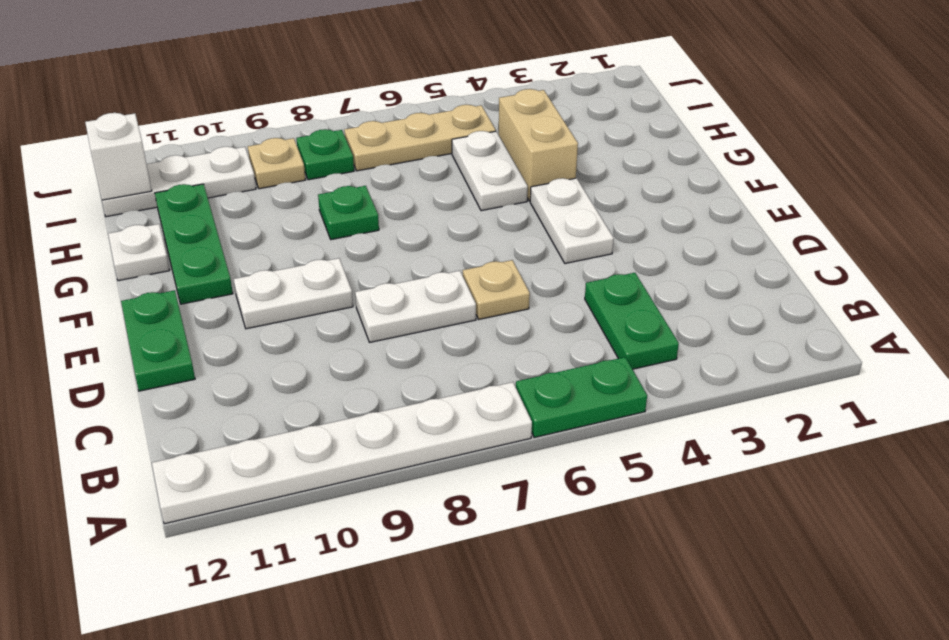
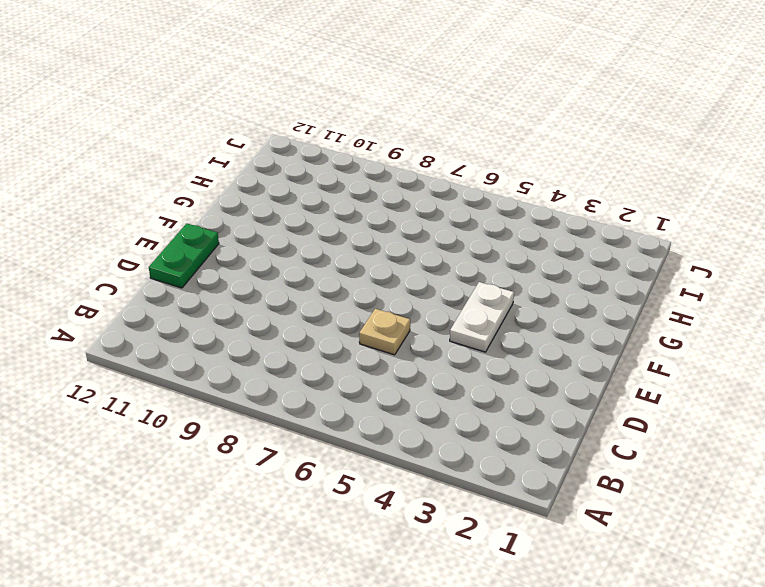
none -> green 1x2 plate [516,357,647,437]
none -> white 1x6 plate [152,382,532,524]
none -> green 1x2 plate [585,273,679,369]

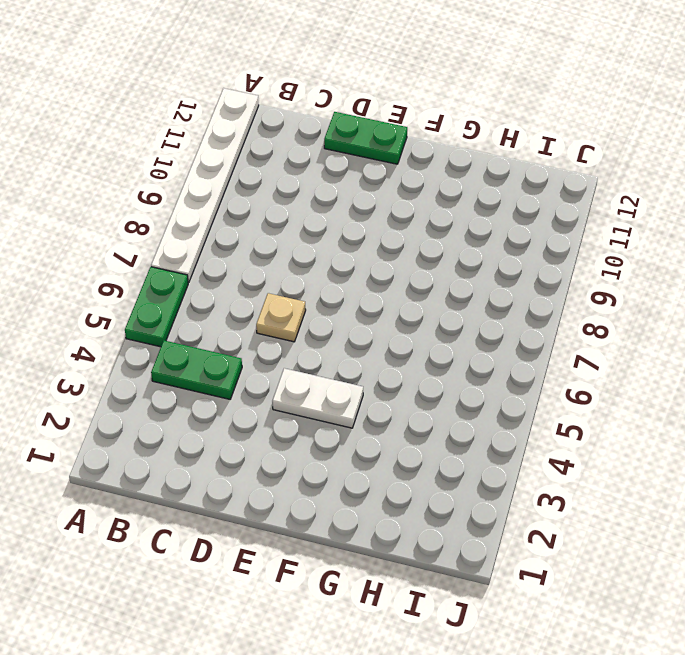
none -> white 1x2 plate [355,271,476,342]
none -> white 1x2 plate [234,258,353,329]
none -> green 1x3 plate [155,184,233,304]

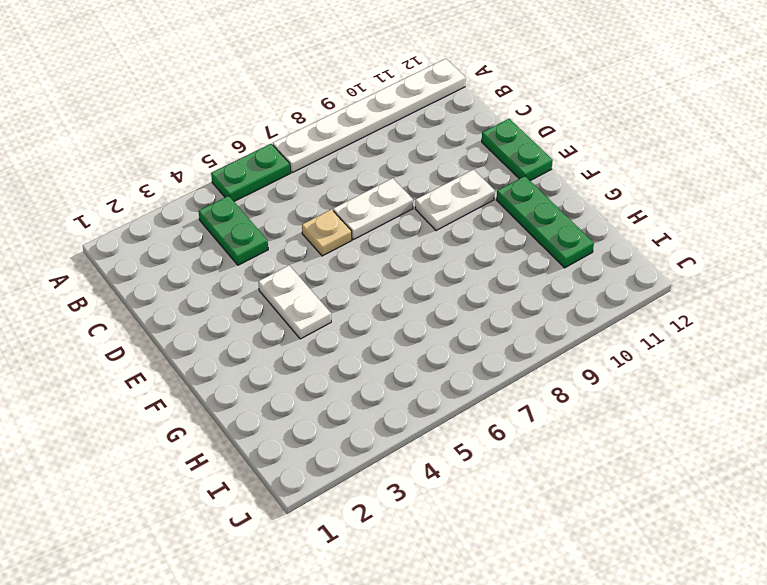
none -> tan 1x2 brick [498,89,578,201]
none -> white 1x2 plate [452,131,528,211]
none -> green 1x1 plate [318,186,379,240]

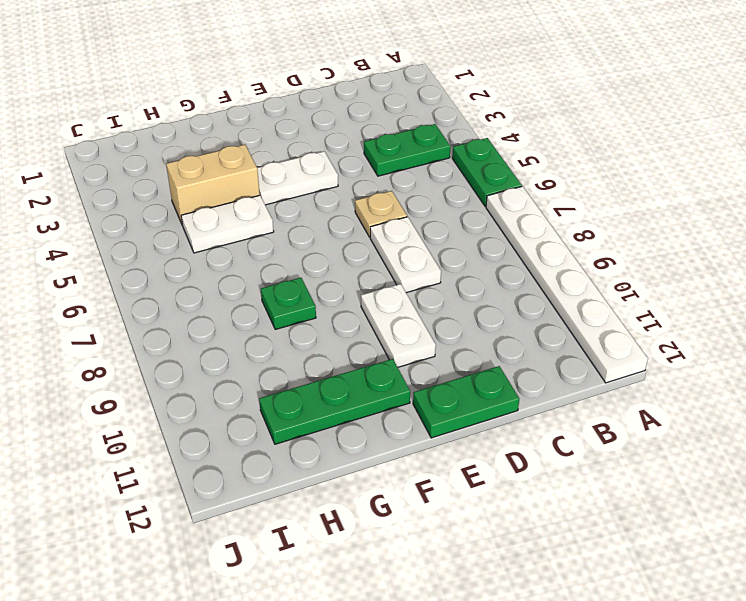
none -> white 1x1 plate [108,224,170,281]
none -> tan 1x3 plate [344,105,496,171]
none -> green 1x1 plate [296,129,354,180]

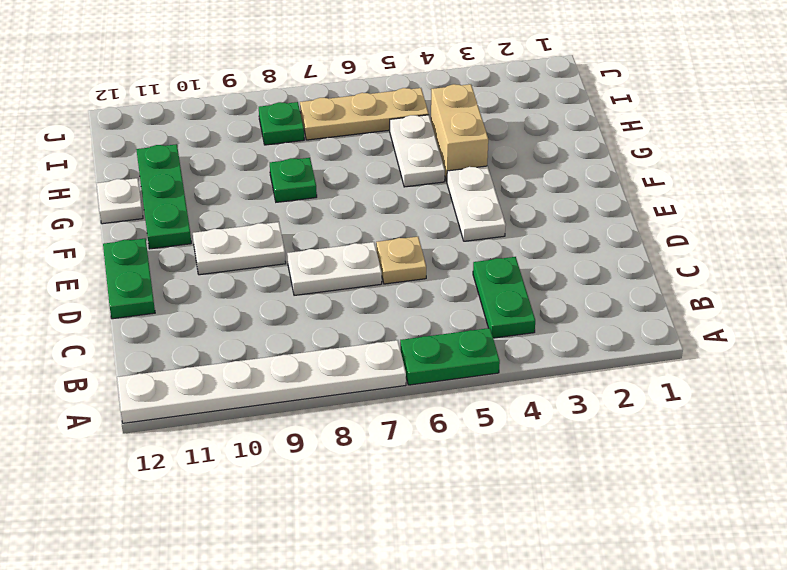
none -> tan 1x1 plate [248,138,305,189]
none -> white 1x3 plate [102,147,256,217]
none -> white 1x1 brick [85,113,152,200]

